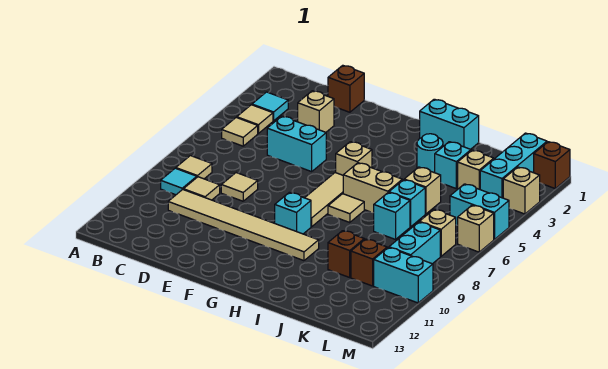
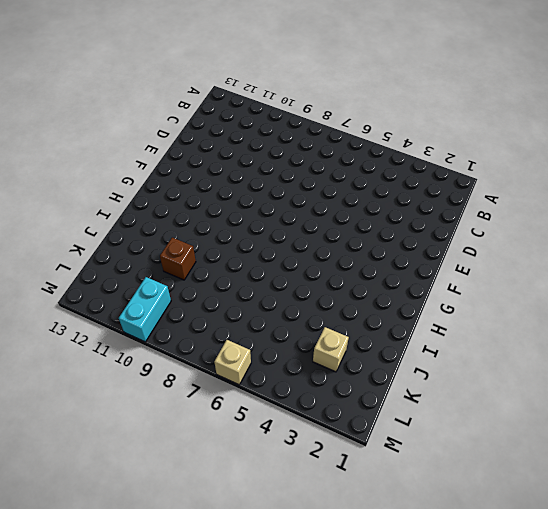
none -> cyan 1x1 tile [252,92,288,121]
none -> tan 1x1 tile [237,105,273,134]
none -> tan 1x1 tile [222,117,258,146]
none -> tan 1x1 tile [176,156,212,179]

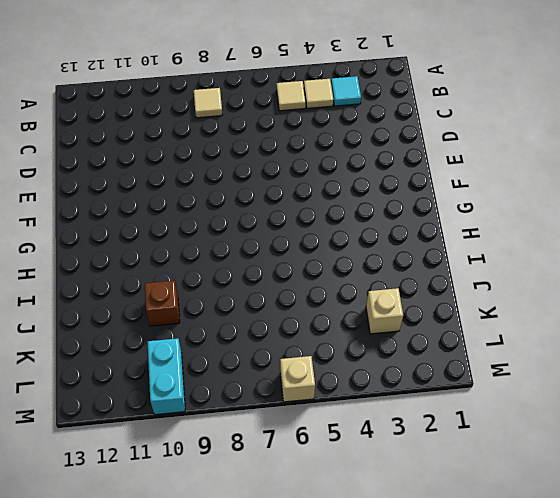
none -> cyan 1x1 tile [161,168,197,195]
none -> tan 1x1 tile [183,177,220,200]
none -> tan 1x6 tile [168,189,319,261]
none -> brown 1x1 brick [328,65,364,112]

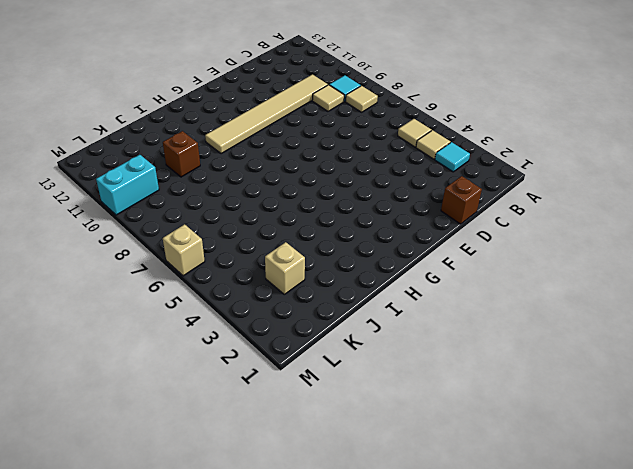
none -> tan 1x1 brick [298,91,334,132]
none -> cyan 1x2 brick [267,116,326,172]
none -> tan 1x1 tile [221,173,258,201]
none -> tan 1x1 brick [336,142,372,175]

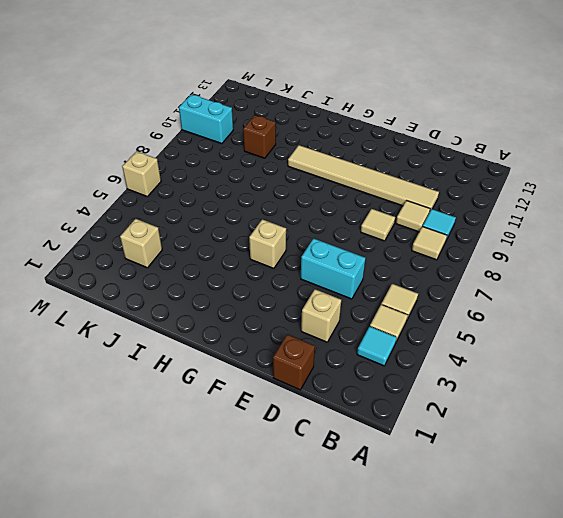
none -> tan 1x3 tile [305,173,343,227]
none -> cyan 1x1 brick [275,192,311,234]
none -> cyan 1x2 brick [420,99,479,149]
none -> tan 1x2 brick [343,163,402,213]

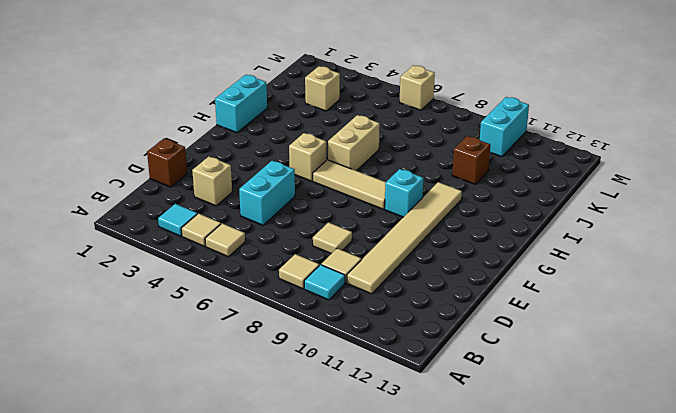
none -> tan 1x1 tile [328,194,364,223]
none -> cyan 1x1 round brick [417,134,443,173]
none -> cyan 1x1 brick [435,142,471,188]
none -> tan 1x1 brick [404,167,441,214]

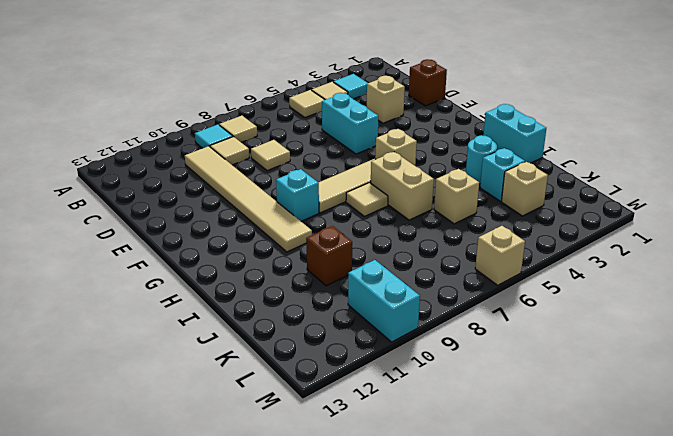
none -> cyan 1x1 brick [389,180,425,227]
none -> cyan 1x1 brick [374,192,410,239]
none -> brown 1x1 brick [351,239,387,286]
none -> cyan 1x3 brick [480,133,547,198]

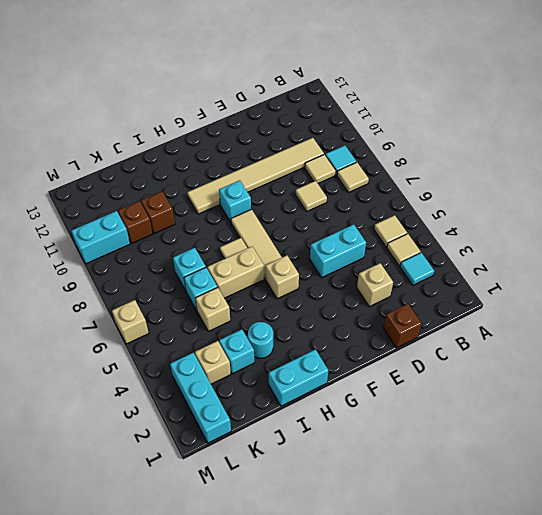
none -> cyan 1x2 brick [450,184,509,239]
none -> tan 1x1 brick [420,209,456,256]
none -> cyan 1x2 brick [389,222,440,264]
none -> brown 1x1 brick [534,142,570,188]

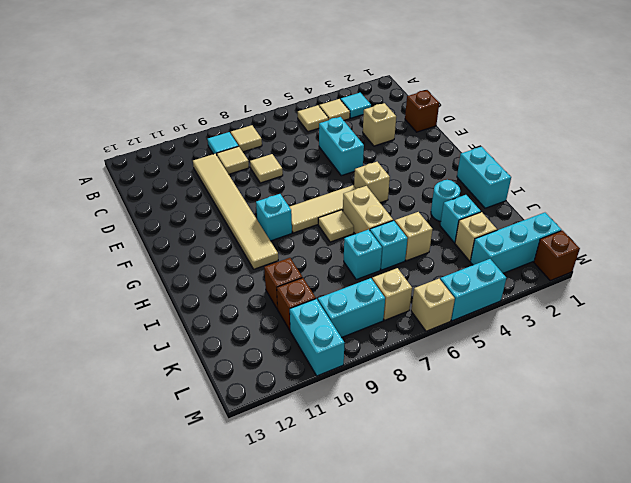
cyan 1x2 brick [440,259,506,321] -> cyan 1x2 brick turned to [450,184,509,239]
none -> tan 1x1 brick [503,167,540,214]

